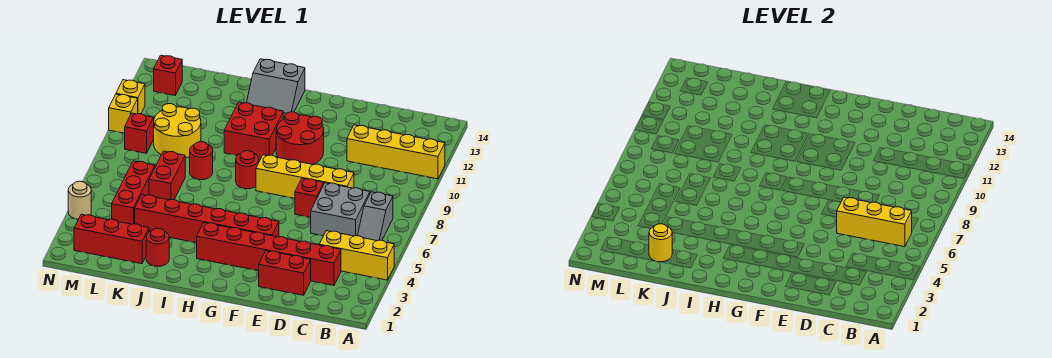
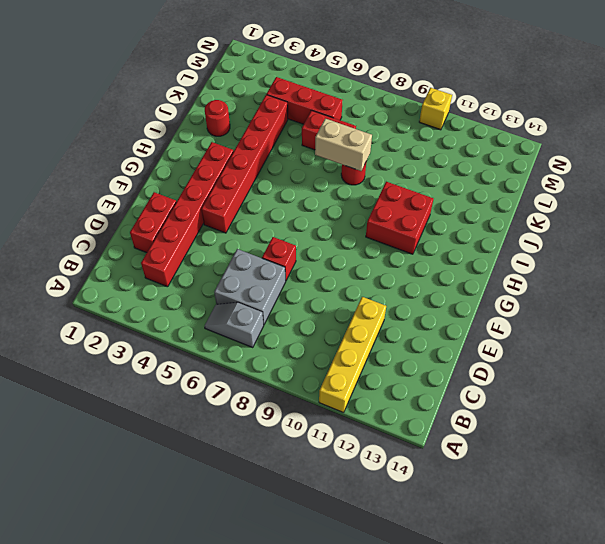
tan 1x2 brick [315,119,372,171] -> none
none -> yellow 1x3 brick [319,231,394,280]
none -> yellow 1x4 brick [256,155,354,198]
none -> red 2x2 round brick [276,112,324,164]

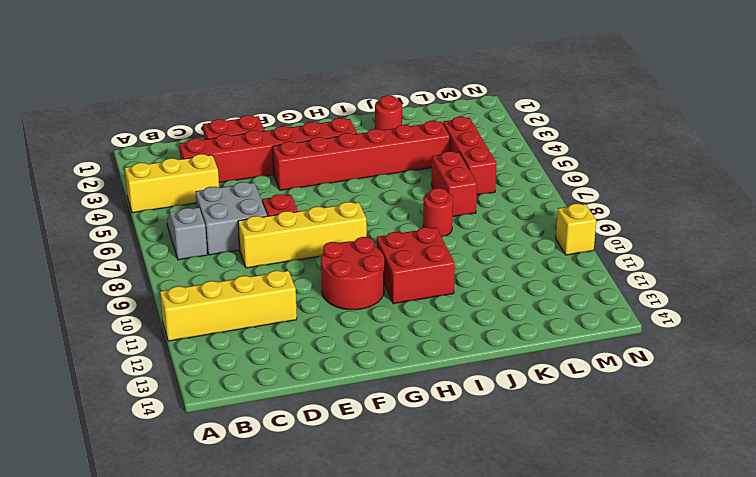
none -> red 1x1 round brick [236,151,259,189]
none -> grey 2x2 slope [247,59,305,117]
none -> red 1x3 brick [74,214,149,264]

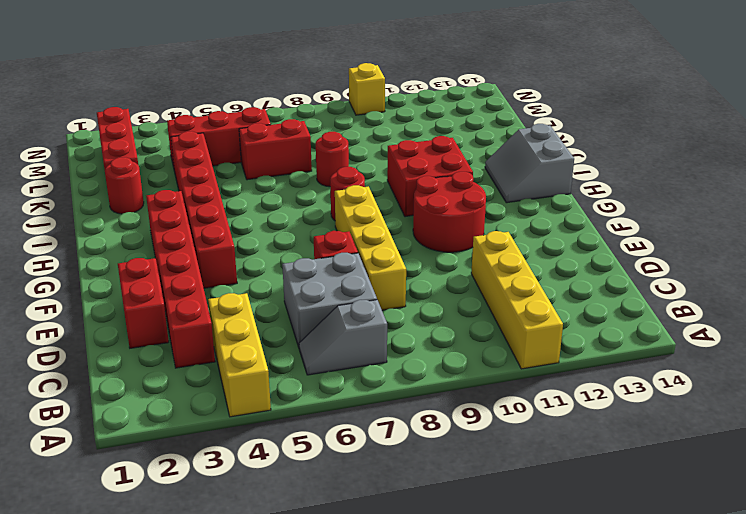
none -> yellow 2x2 round brick [154,104,201,158]
none -> red 1x1 brick [125,113,154,153]
none -> red 1x1 brick [154,55,182,95]

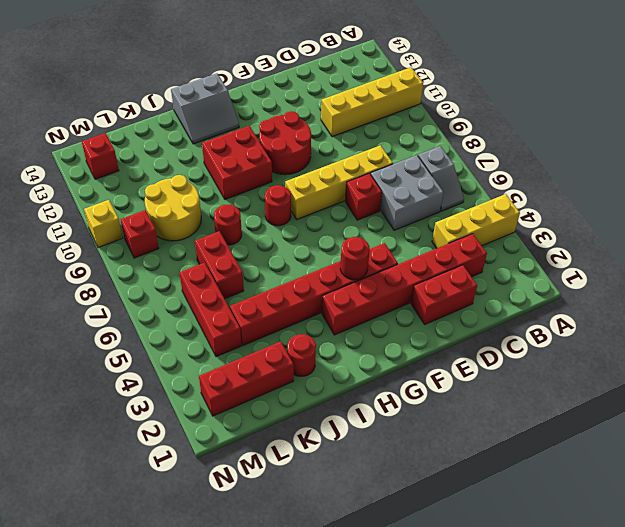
red 1x1 round brick [340,237,370,280] -> none
none -> tan 1x1 round brick [68,181,91,219]
none -> yellow 1x1 brick [116,80,145,114]
none -> yellow 1x3 brick [837,197,912,247]

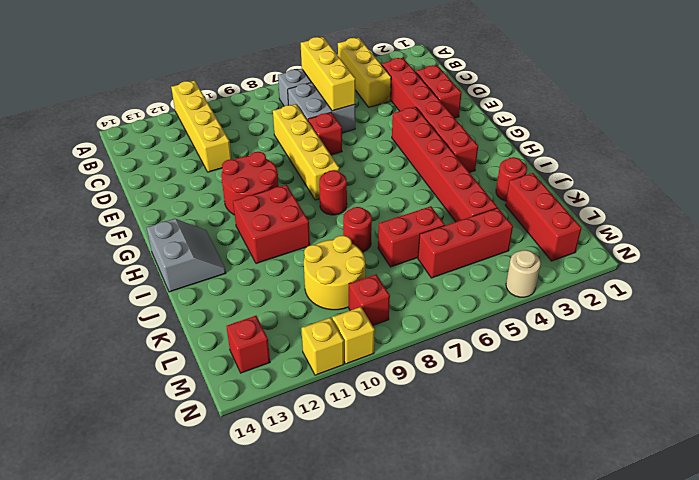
none -> yellow 1x1 round brick [649,224,672,262]

